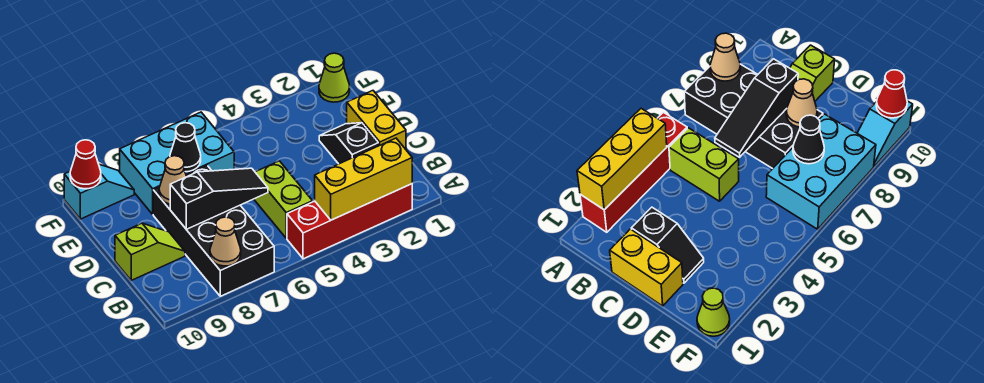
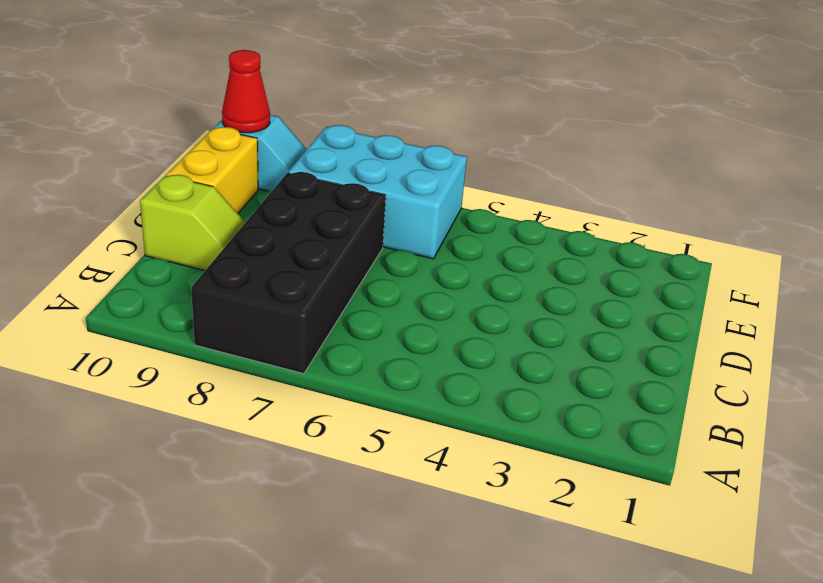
yellow 1x2 brick [167,127,258,213] -> yellow 1x2 brick moved to [347,91,406,149]
none -> red 1x4 brick [287,184,412,259]
none -> lime 1x2 brick [254,161,313,238]
none -> black 1x2 slope [319,123,379,164]

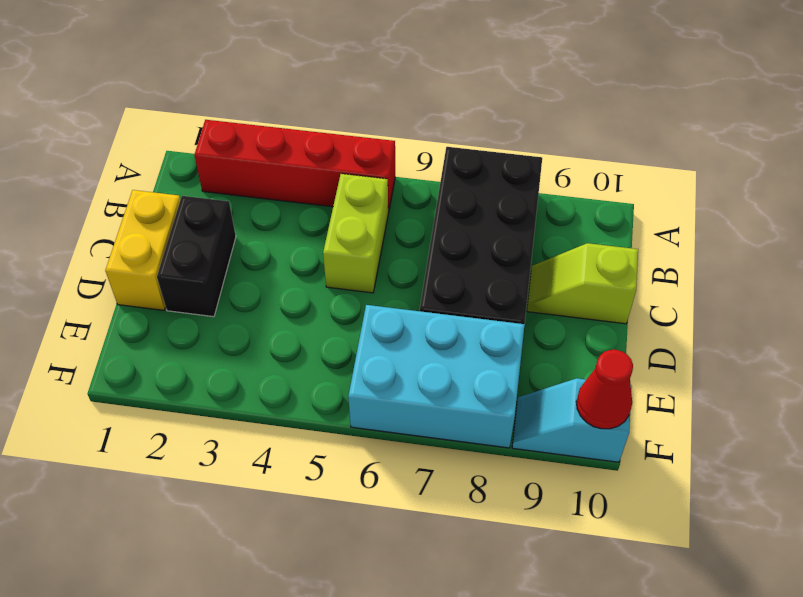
black 1x2 brick [157,196,236,317] -> black 1x2 slope [319,123,379,164]
none -> lime 1x1 cone [319,53,350,102]
none -> yellow 1x3 brick [315,138,412,220]
none -> tan 1x1 cone [210,217,241,266]

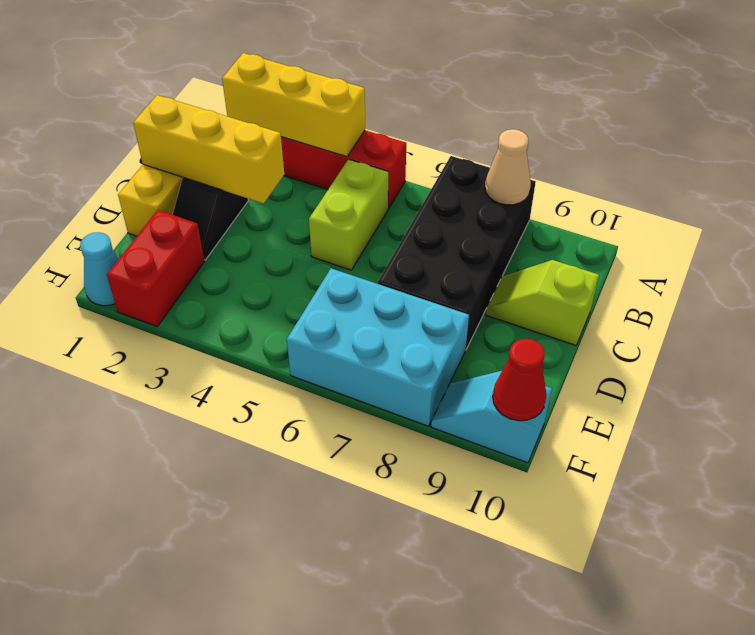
yellow 1x3 brick [133,95,284,204] -> none
red 1x2 brick [107,210,204,326] -> none
cyan 1x1 cone [80,232,119,306] -> lime 1x1 cone [319,53,350,102]
none -> black 1x3 slope [170,168,268,229]
none -> tan 1x1 cone [159,156,186,204]
none -> black 1x1 cone [170,123,201,172]

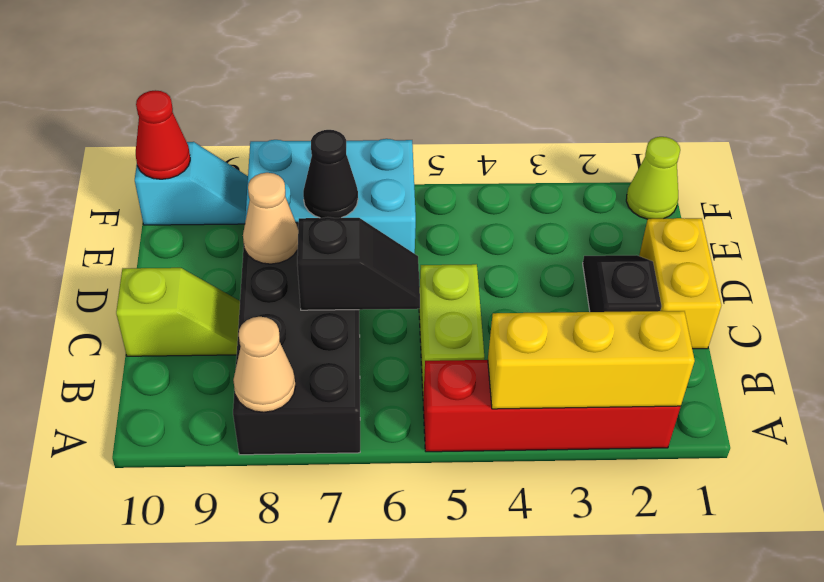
black 1x2 slope [297,217,420,310] -> black 1x3 slope [170,168,268,229]

